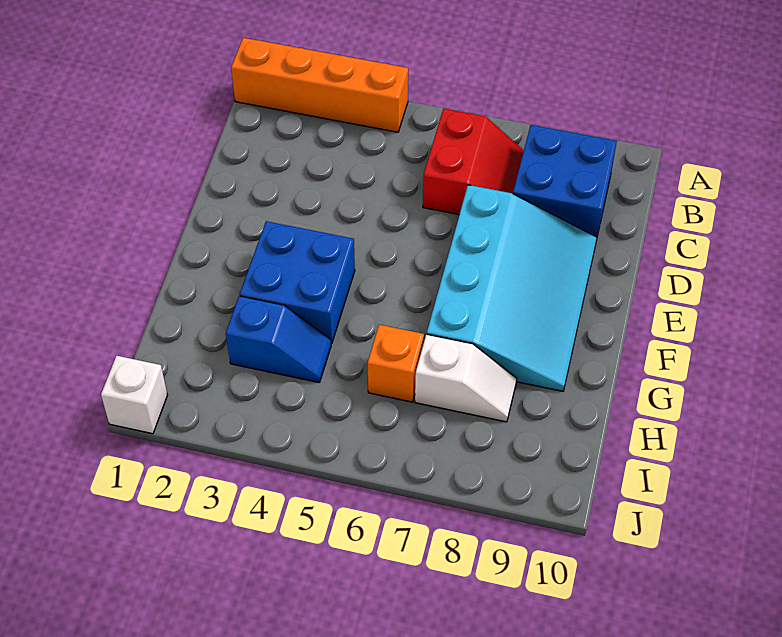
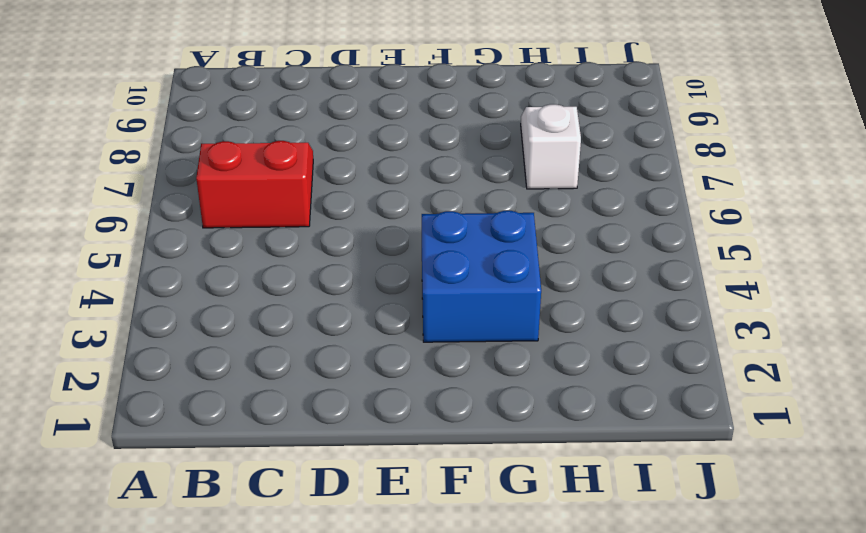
none -> orange 1x4 brick [231,38,408,132]
none -> blue 2x2 brick [513,125,617,237]

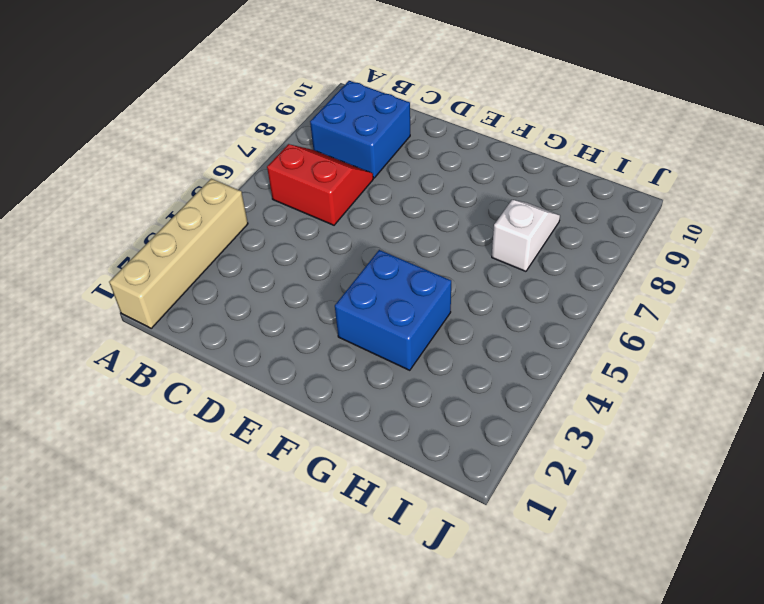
tan 1x4 brick [109,179,248,328] -> orange 1x4 brick [231,38,408,132]
none -> cyan 3x4 slope [427,185,597,391]
none -> blue 1x2 slope [226,296,331,383]

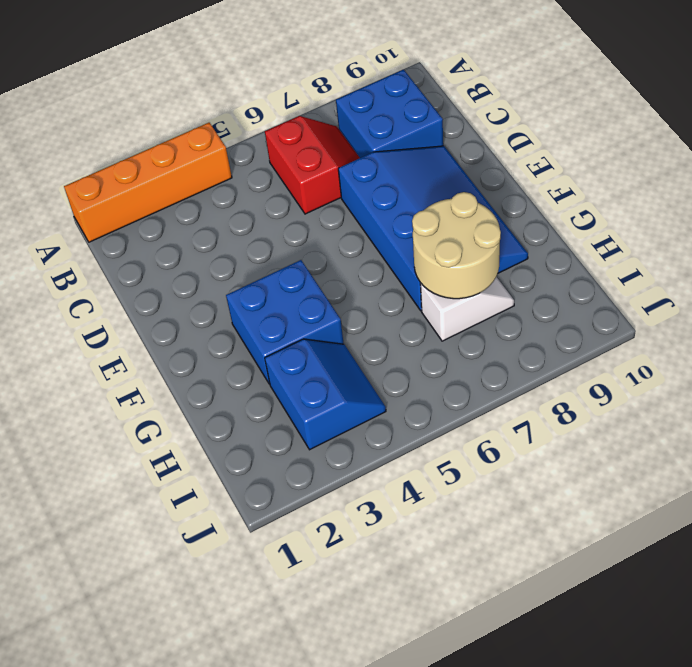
blue 3x4 slope [338,146,528,311] -> cyan 3x4 slope [427,185,597,391]
tan 2x2 round brick [412,192,501,299] -> none
blue 2x2 slope [265,339,386,450] -> blue 1x2 slope [226,296,331,383]
none -> orange 1x1 brick [368,325,424,402]
none -> white 1x1 brick [101,356,167,434]

